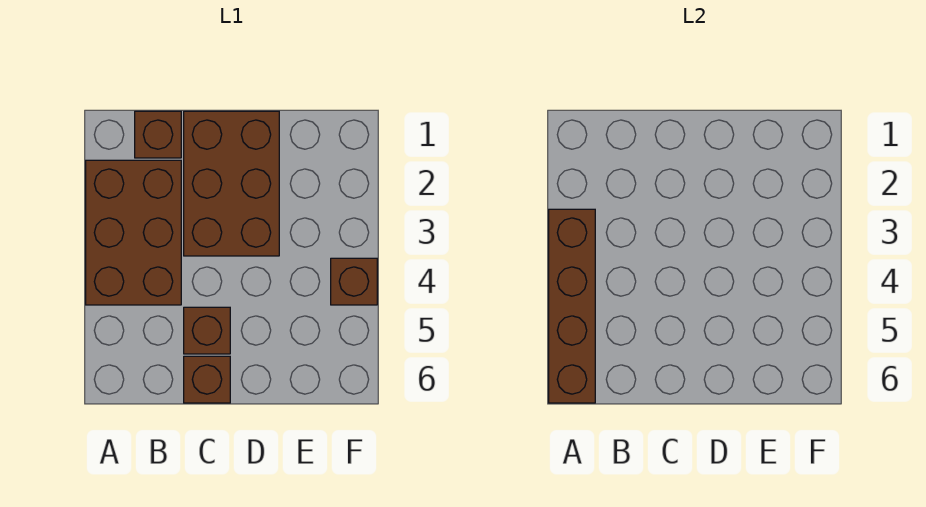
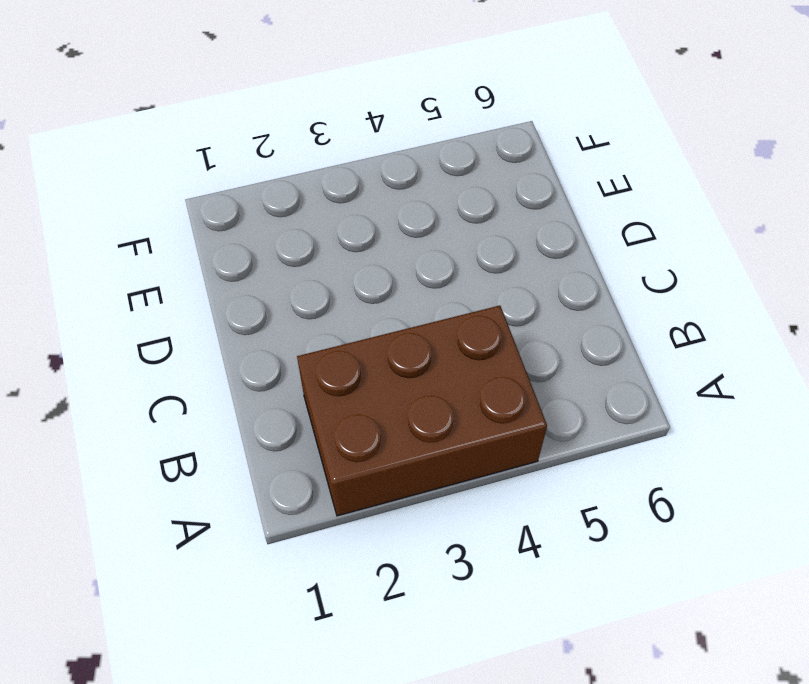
none -> brown 1x1 brick [135,111,181,158]
none -> brown 2x3 brick [184,111,279,256]

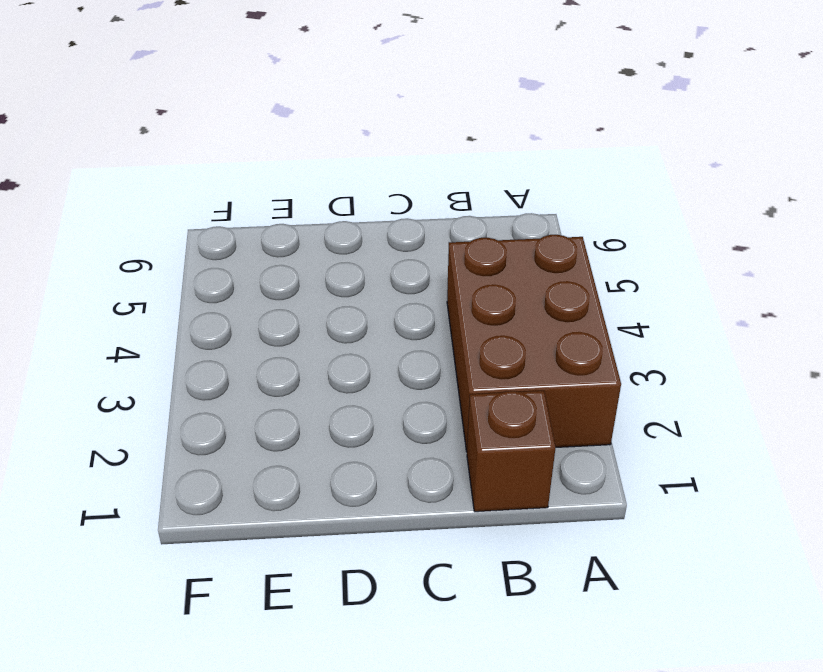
none -> brown 2x3 brick [184,111,279,256]
none -> brown 1x1 brick [184,307,230,354]

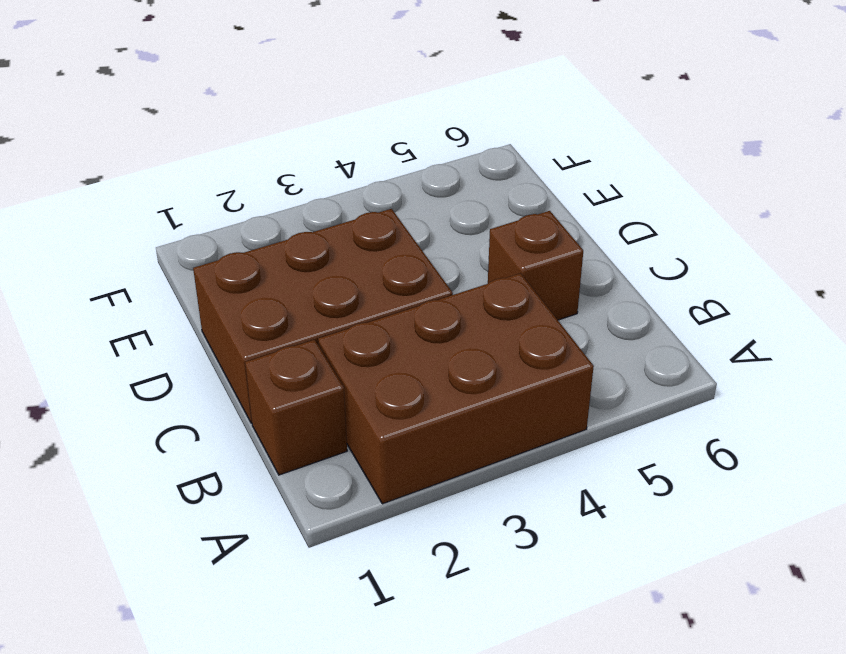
none -> brown 1x1 brick [184,356,230,403]
none -> brown 1x1 brick [331,258,377,305]

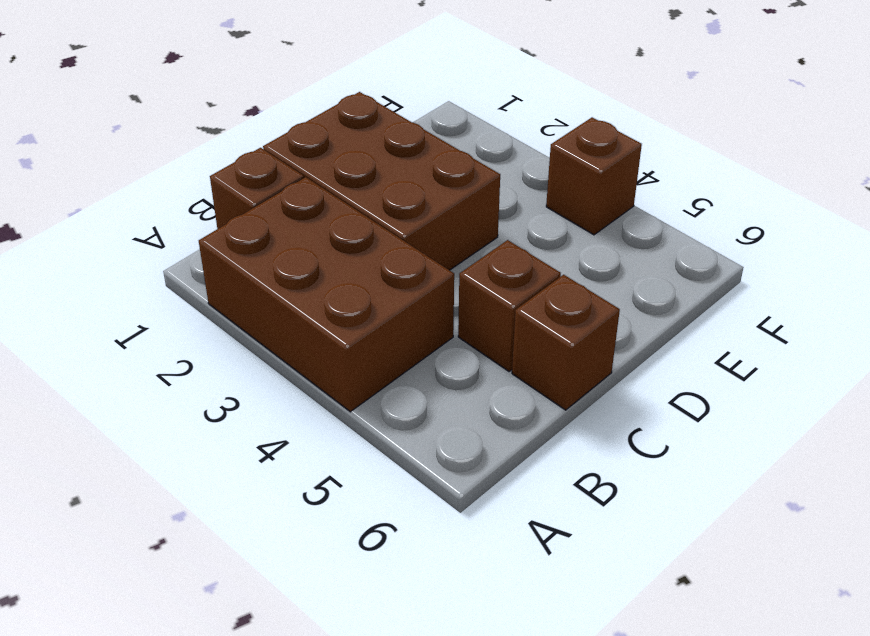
none -> brown 1x4 brick [549,209,595,403]

